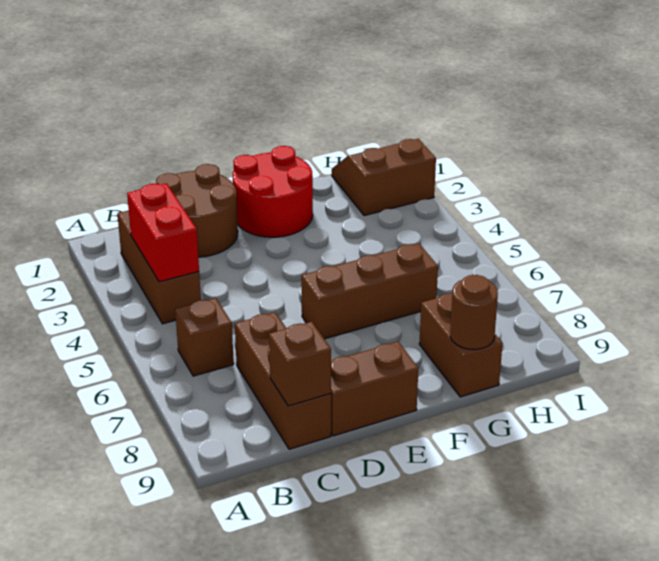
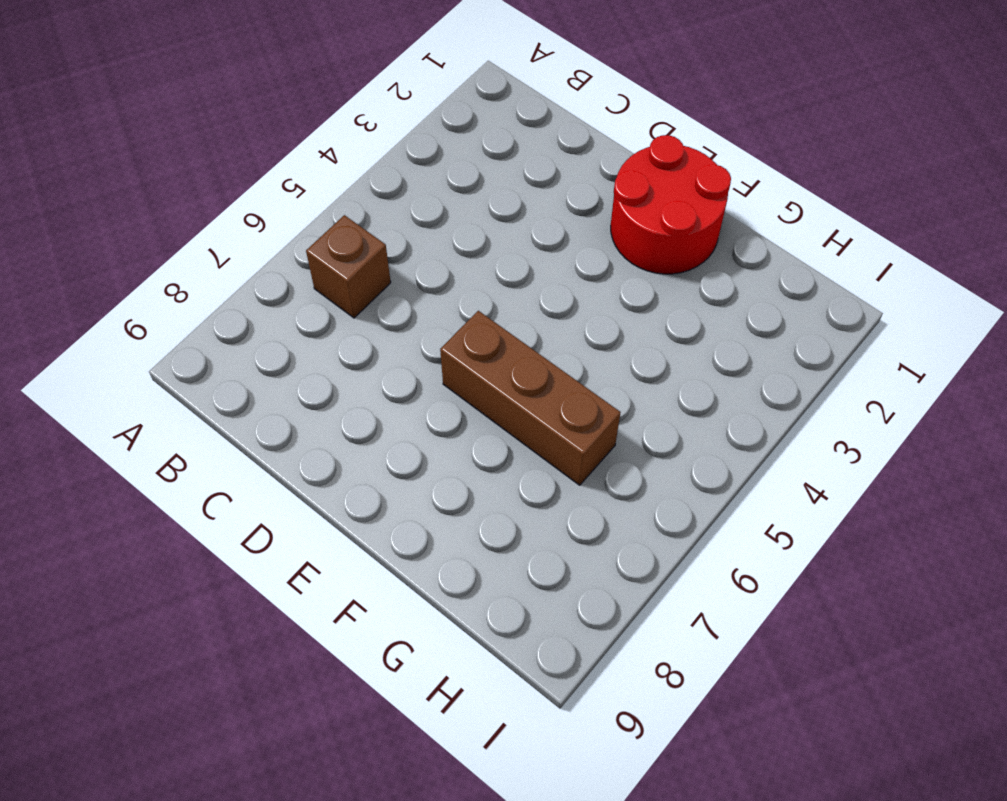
none -> brown 1x3 brick [117,210,201,324]
none -> brown 2x2 round brick [156,164,238,257]
none -> brown 1x3 brick [235,312,331,449]

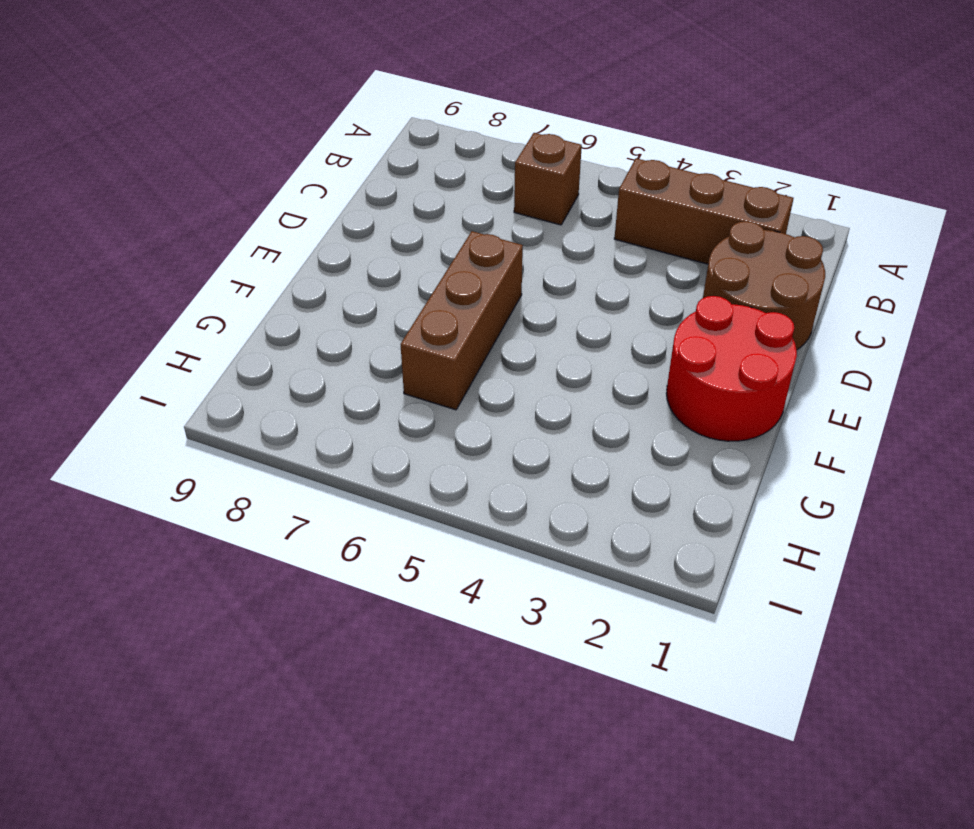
none -> brown 1x3 brick [235,312,331,449]
none -> brown 1x2 brick [331,342,418,436]
none -> brown 1x2 brick [419,293,503,397]

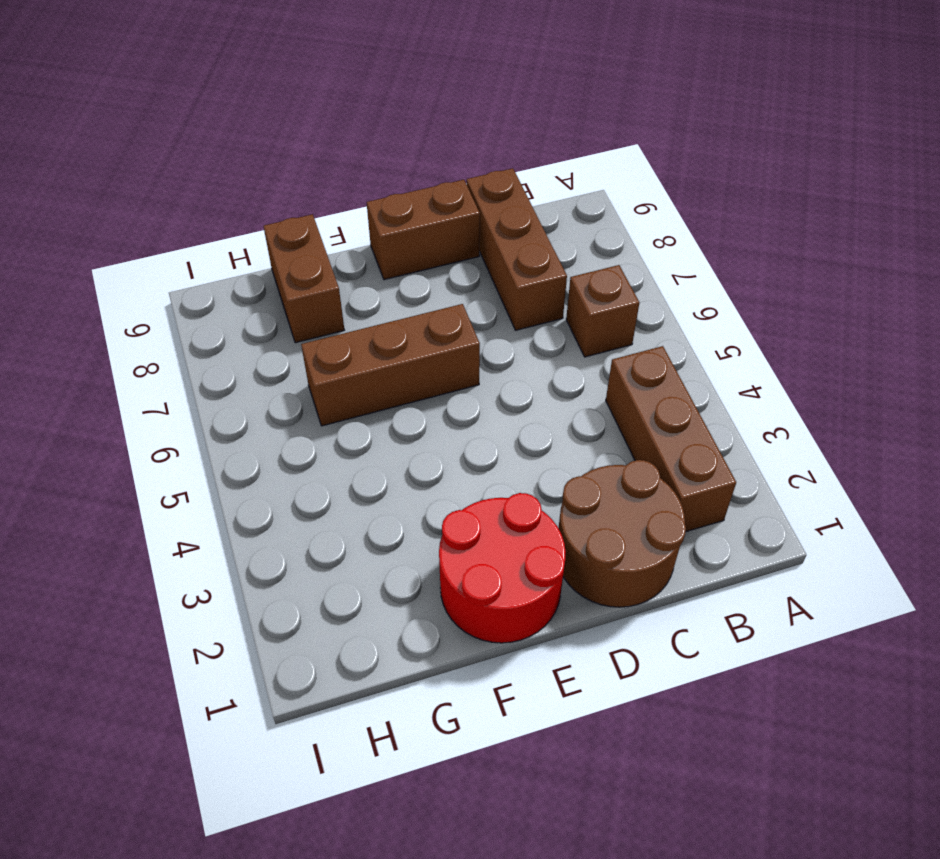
none -> brown 2x2 slope [332,139,436,216]
none -> red 1x2 brick [127,183,199,282]
none -> brown 1x1 brick [269,322,331,406]

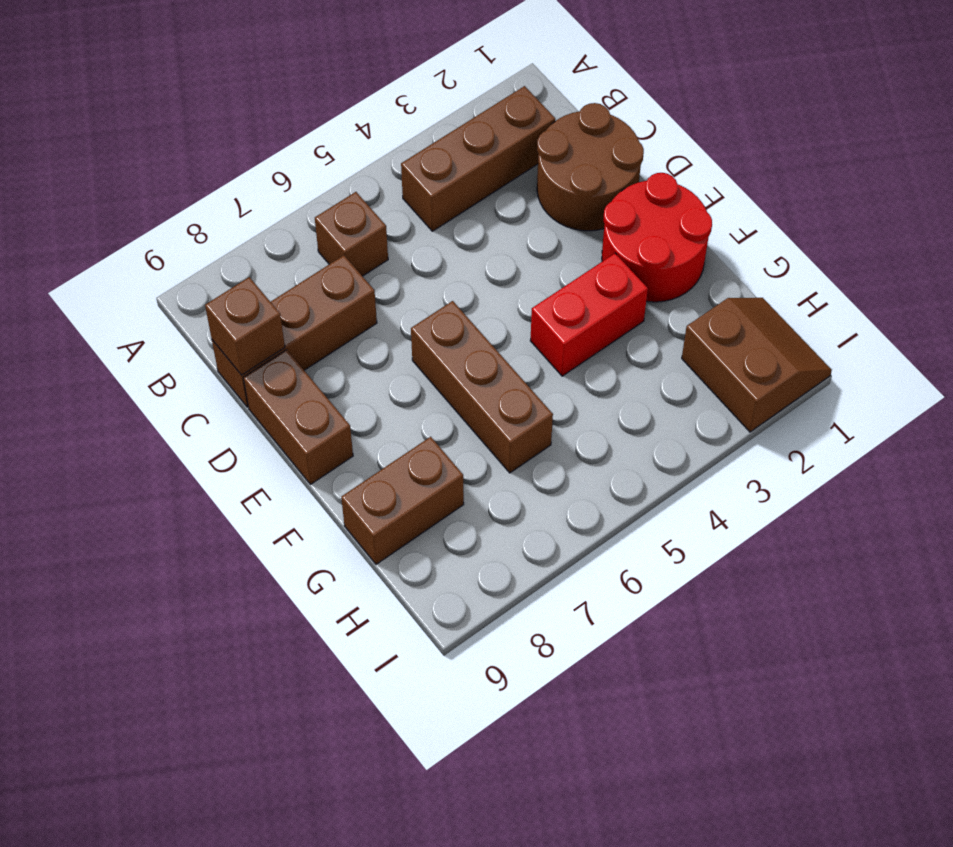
red 1x2 brick [530,253,648,376] -> red 1x2 brick moved to [127,183,199,282]
none -> brown 1x1 round brick [450,275,498,350]

